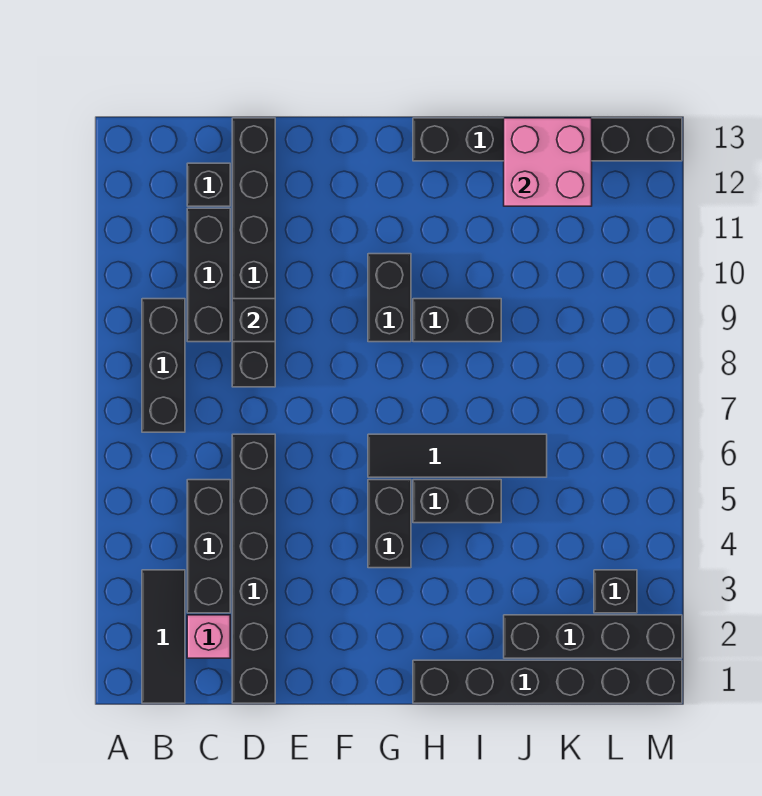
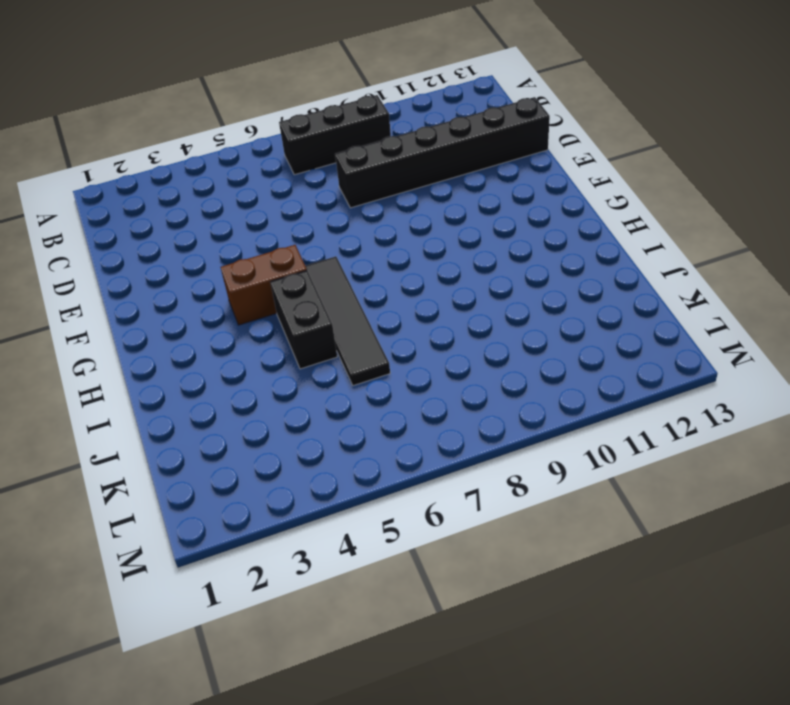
brown 1x2 brick [221,245,307,325] -> black 1x2 brick [368,480,411,568]
none -> black 1x3 tile [142,570,185,703]
none -> pink 1x1 brick [187,615,230,658]
none -> black 1x3 brick [187,480,230,613]

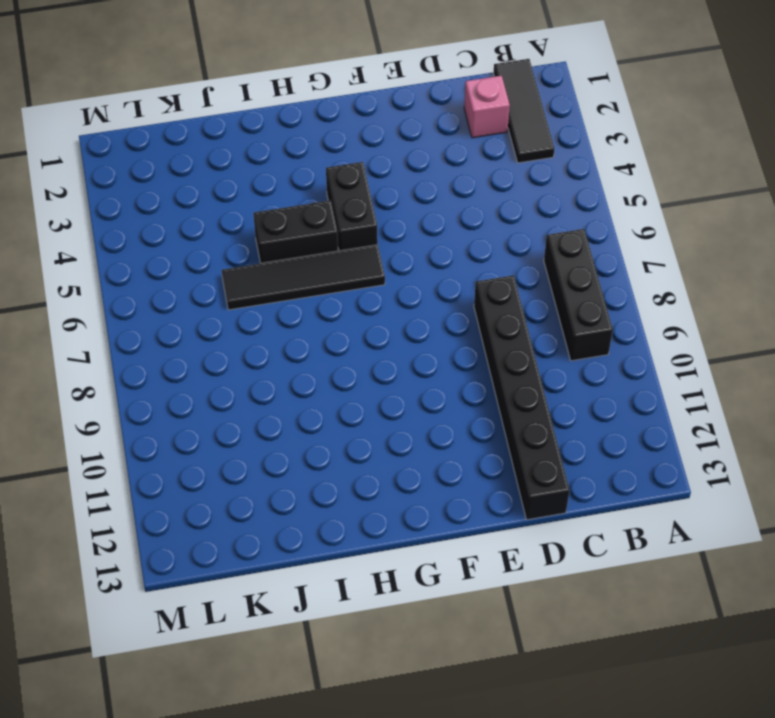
none -> black 1x3 brick [187,480,230,613]
none -> black 1x3 brick [187,208,230,342]
none -> black 1x1 brick [187,163,230,206]

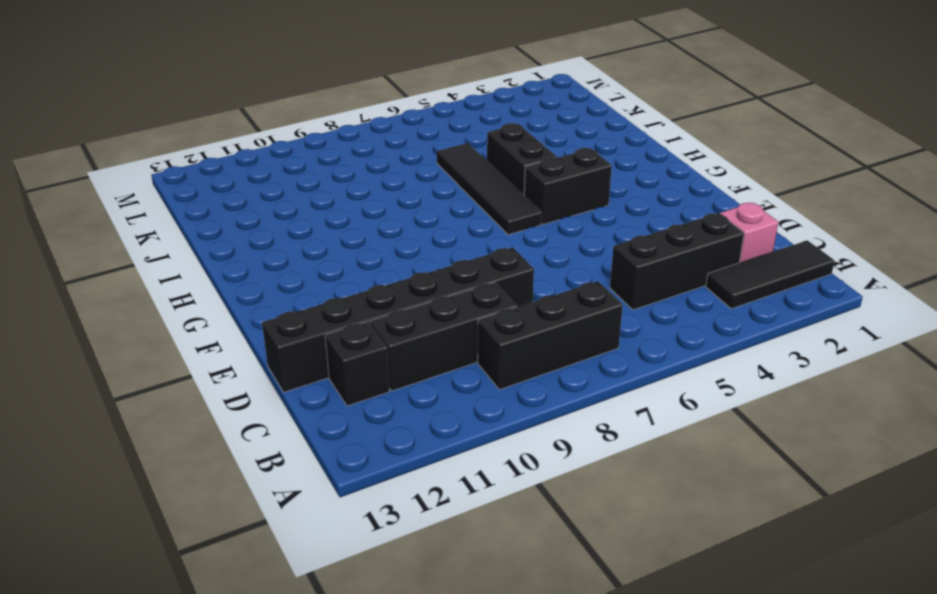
none -> black 1x6 brick [232,434,275,703]
none -> black 1x2 brick [368,254,411,342]
none -> black 1x6 brick [413,660,682,703]

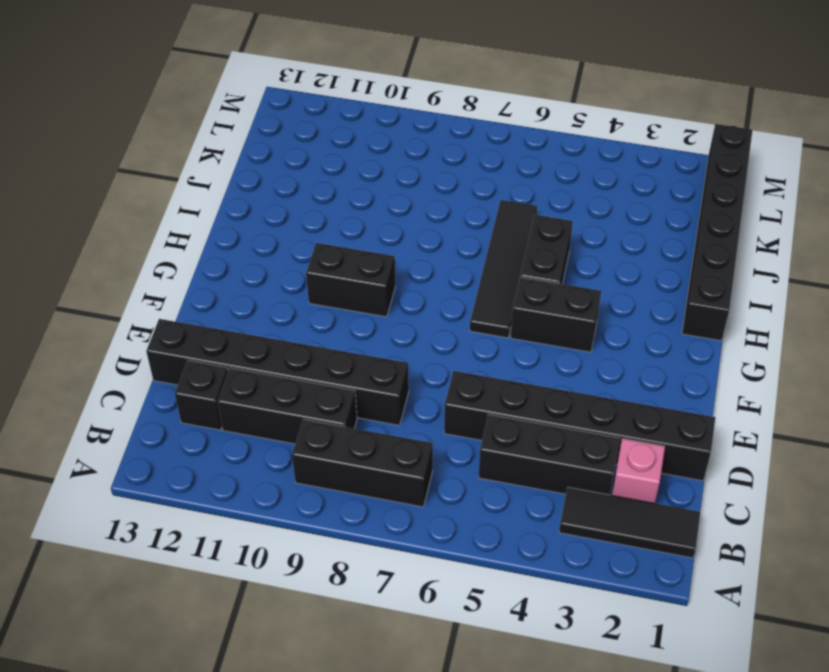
none -> black 1x2 brick [413,299,501,342]
none -> black 1x6 brick [413,118,682,161]
none -> black 1x4 brick [504,615,682,658]

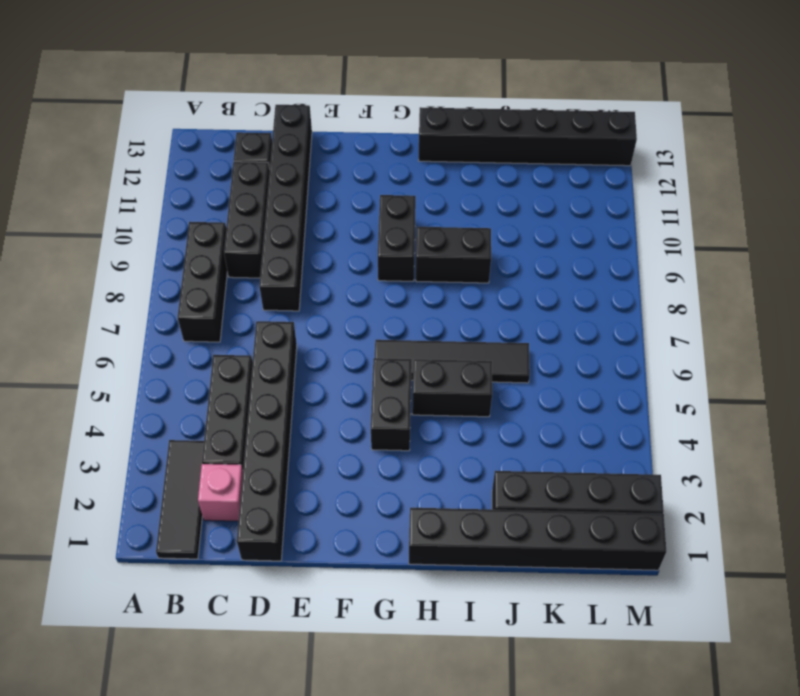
none -> black 1x1 brick [594,570,637,613]
none -> black 1x1 brick [232,299,275,342]
none -> pink 2x2 brick [504,118,592,206]

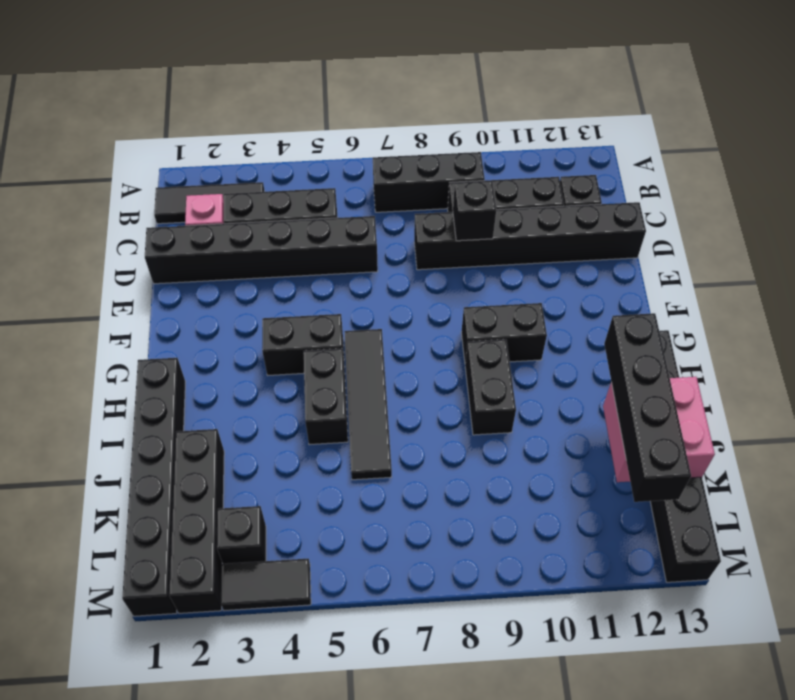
black 1x4 brick [604,313,691,502] -> none
black 1x2 tile [221,559,311,611] -> none

